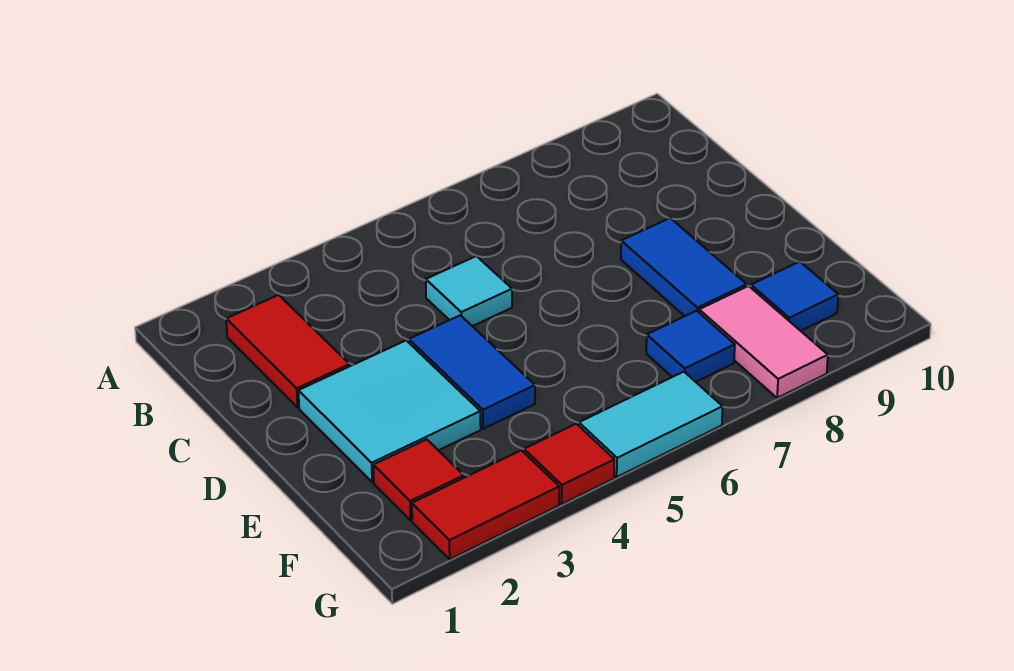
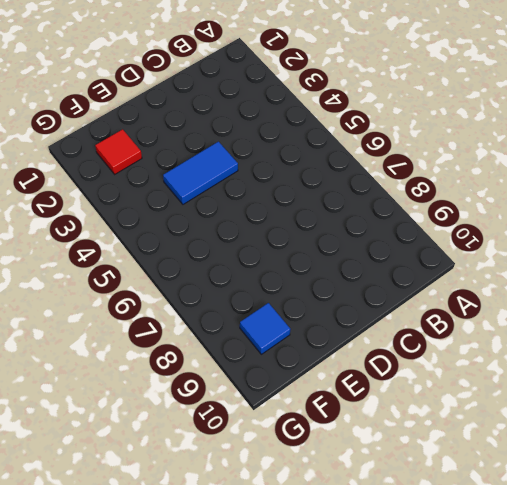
none -> red 1x2 tile [226,295,350,408]
none -> cyan 1x1 tile [426,256,512,326]
none -> cyan 2x2 tile [298,340,481,482]

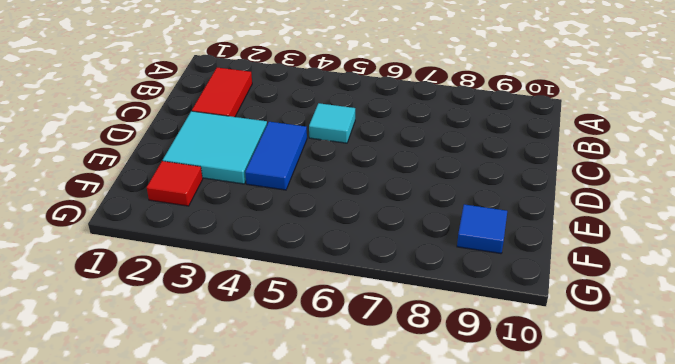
none -> blue 1x2 tile [621,218,747,316]
none -> blue 1x1 tile [646,311,735,382]
none -> pink 1x2 tile [699,286,828,398]

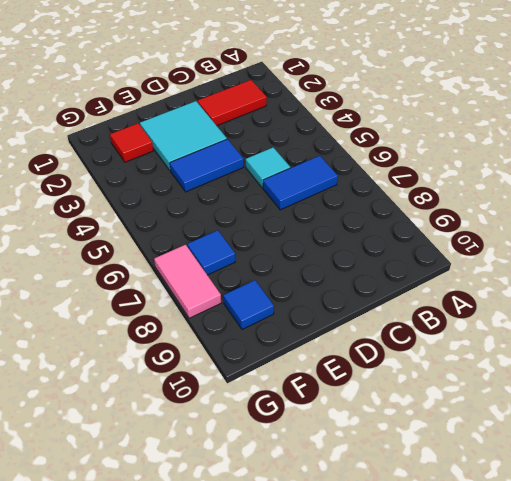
blue 1x2 tile [263,156,338,210] -> blue 1x2 tile moved to [621,218,747,316]
pink 1x2 tile [154,245,221,318] -> pink 1x2 tile turned to [699,286,828,398]
none -> red 1x2 tile [412,450,559,559]
none -> red 1x1 tile [524,424,614,504]
none -> cyan 1x2 tile [579,372,723,477]

